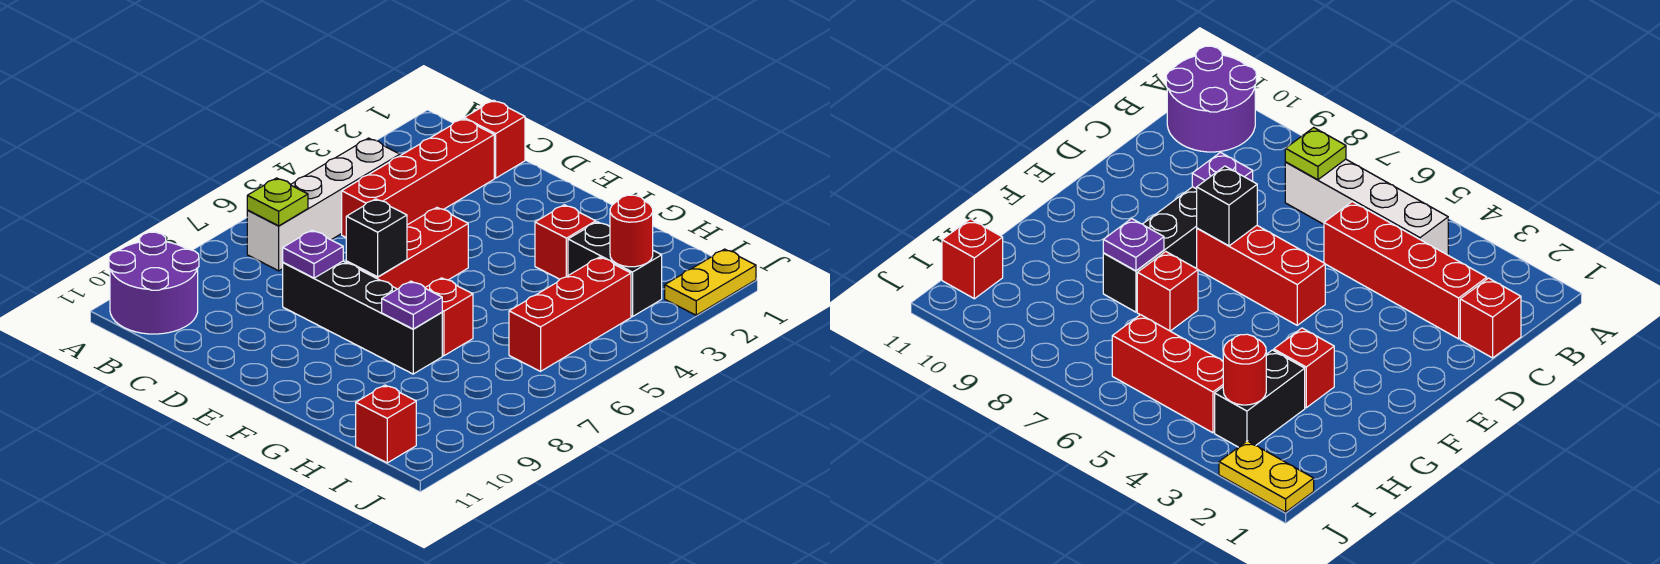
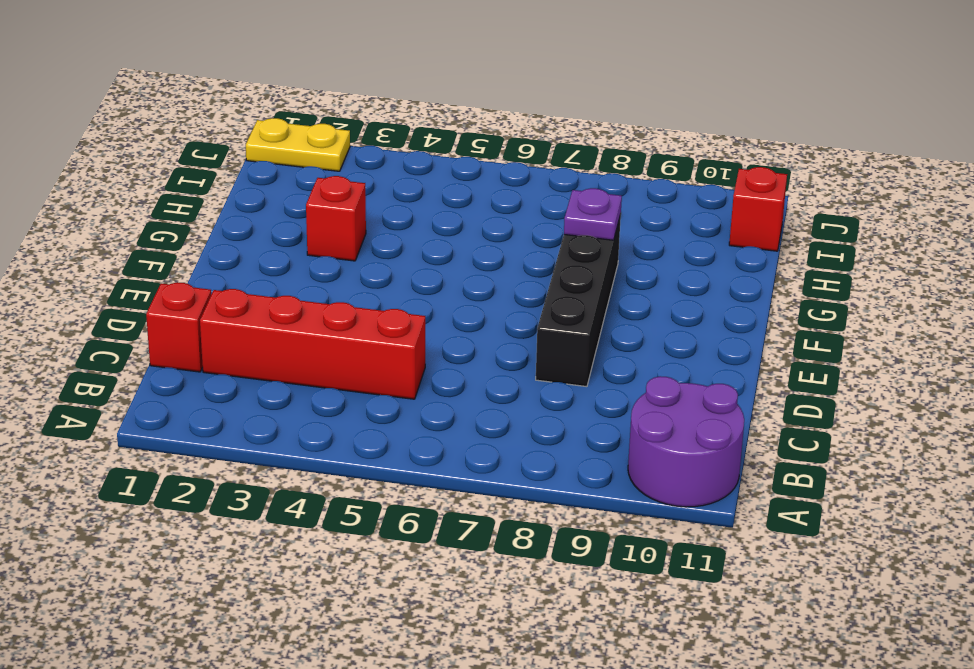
none -> white 1x4 brick [247,138,400,271]
none -> red 1x3 brick [346,208,468,289]
none -> red 1x1 brick [425,278,473,356]

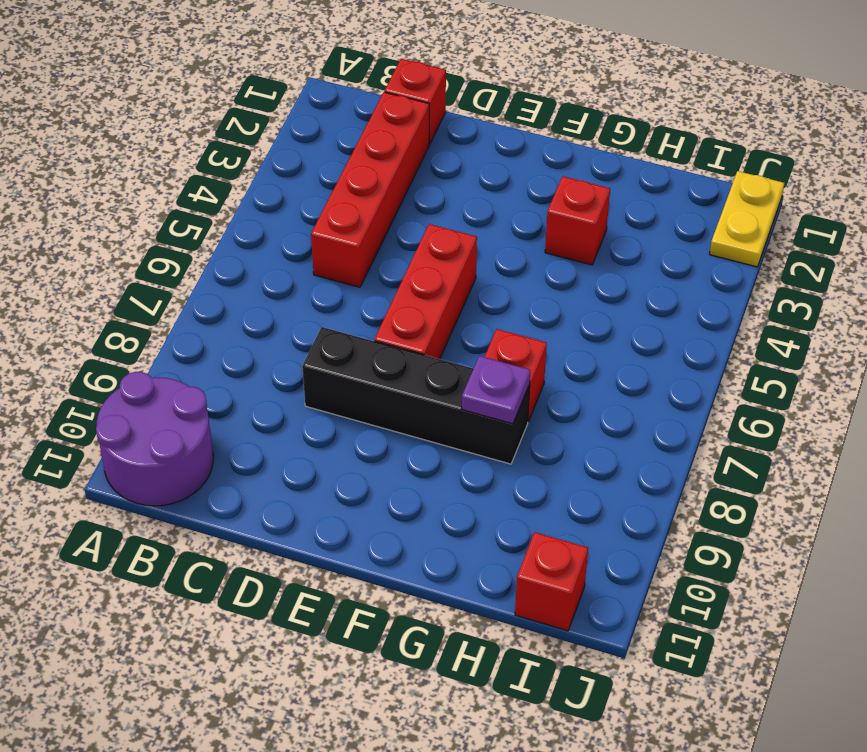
none -> white 1x4 brick [247,138,400,271]
none -> black 1x2 brick [568,222,662,317]
none -> red 1x3 brick [509,257,631,371]

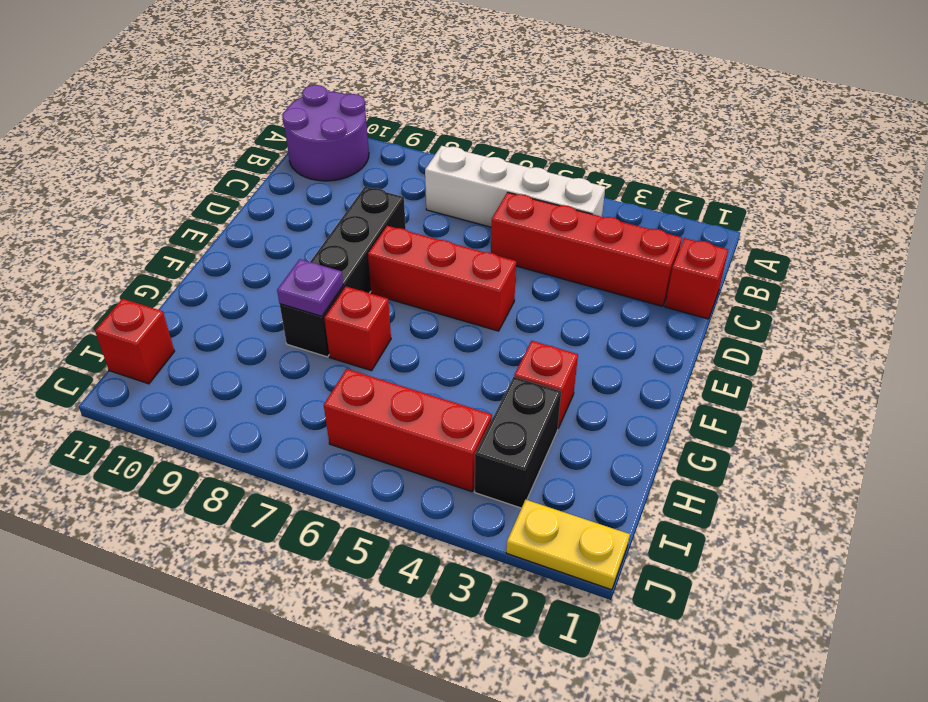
none -> lime 1x1 plate [247,178,308,226]
none -> purple 1x1 plate [283,230,343,278]
none -> black 1x1 brick [346,199,407,277]

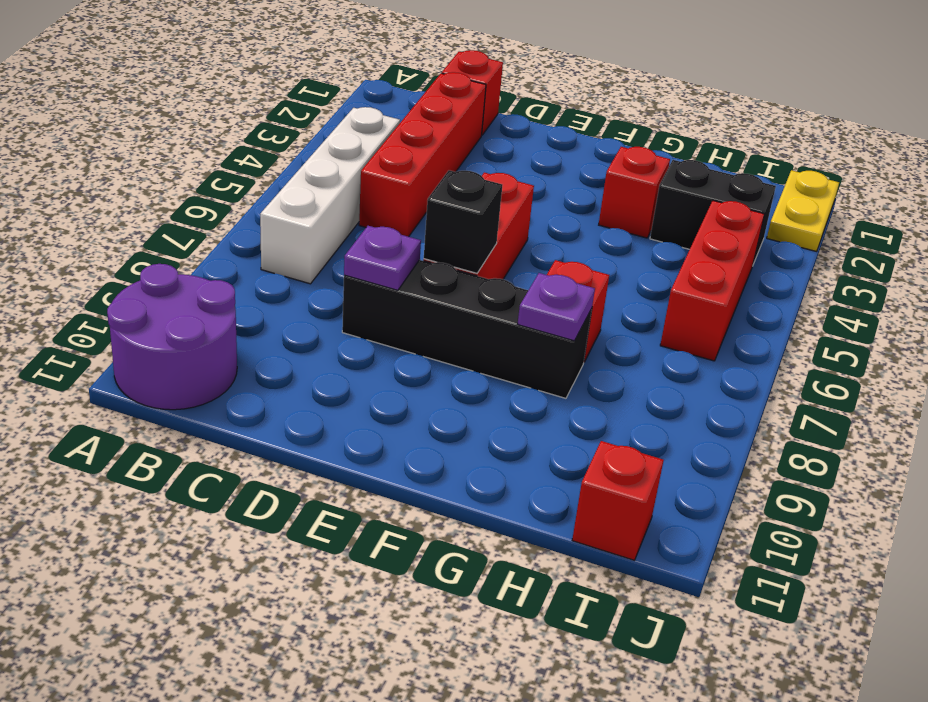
none -> lime 1x1 plate [247,178,308,226]
none -> red 1x1 round brick [610,195,653,267]

